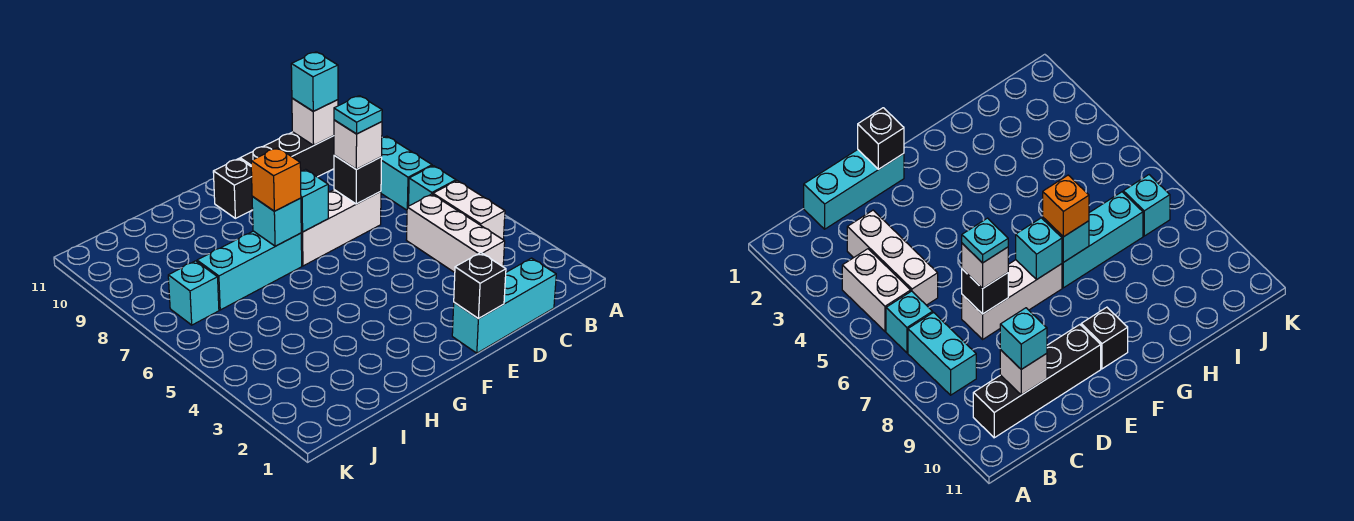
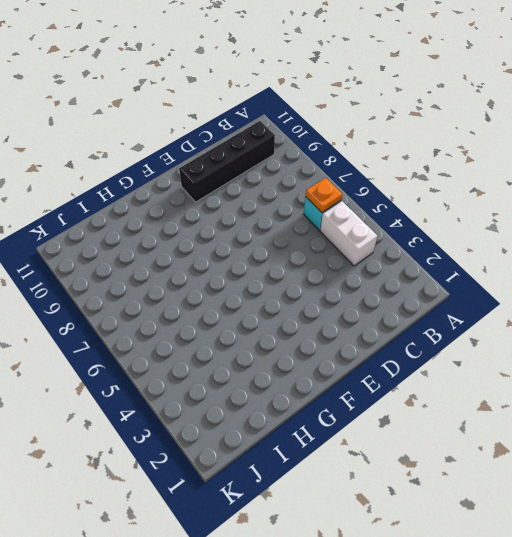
orange 1x1 plate [306,178,342,213] -> none
none -> cyan 1x2 brick [381,136,432,210]
none -> cyan 1x3 brick [452,258,556,353]
none -> white 1x3 brick [407,194,505,273]

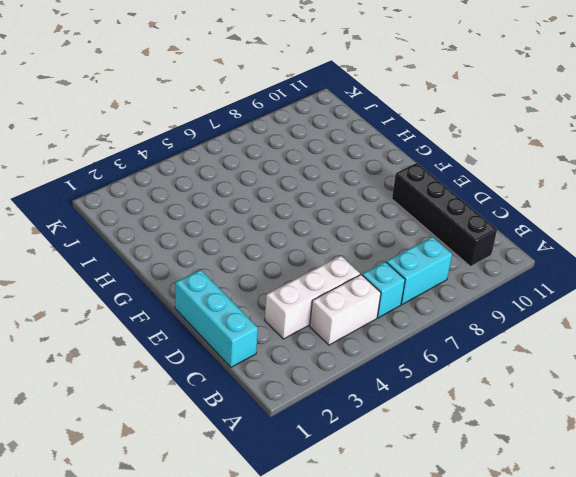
none -> white 1x3 brick [301,190,381,266]
none -> black 1x1 brick [213,159,253,218]
none -> cyan 1x3 brick [197,231,302,310]

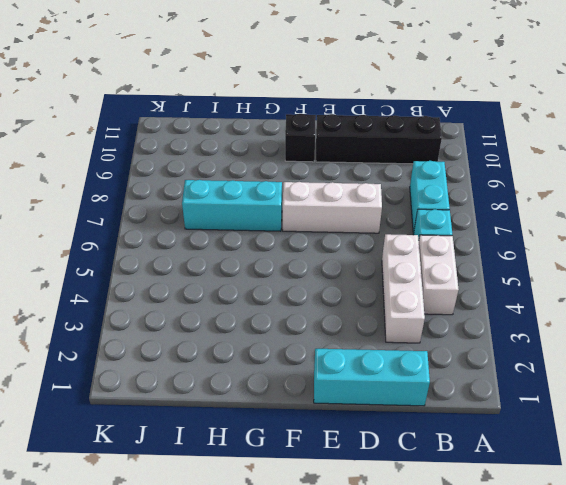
none -> cyan 1x1 brick [168,261,219,325]
none -> white 1x1 brick [292,98,338,145]
none -> black 1x1 brick [334,155,382,204]

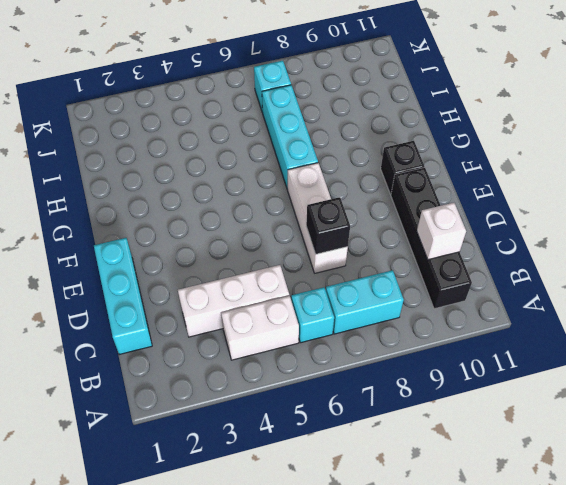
none -> black 1x1 brick [454,253,506,318]
none -> cyan 1x1 brick [301,169,328,232]
none -> cyan 1x1 brick [252,197,301,246]

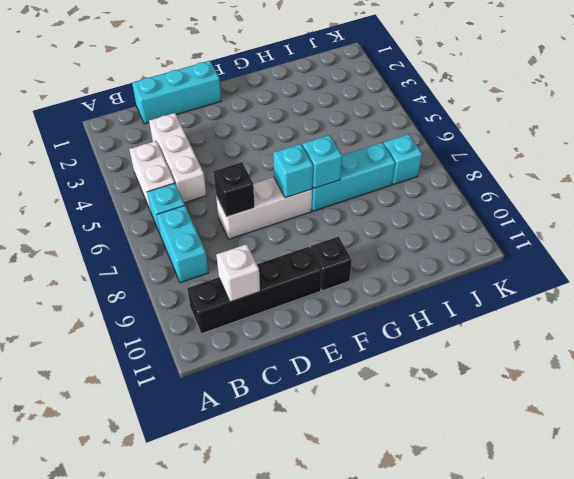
none -> black 1x1 brick [454,253,506,318]
none -> cyan 1x1 brick [291,52,338,111]
none -> white 1x1 brick [334,120,382,169]

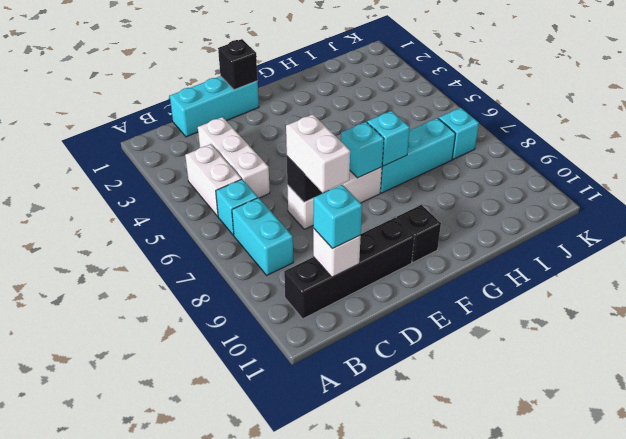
white 1x2 brick [286,114,350,193] -> white 1x1 brick [334,120,382,169]
none -> orange 1x1 brick [251,148,301,211]
none -> cyan 1x1 plate [334,96,382,134]

